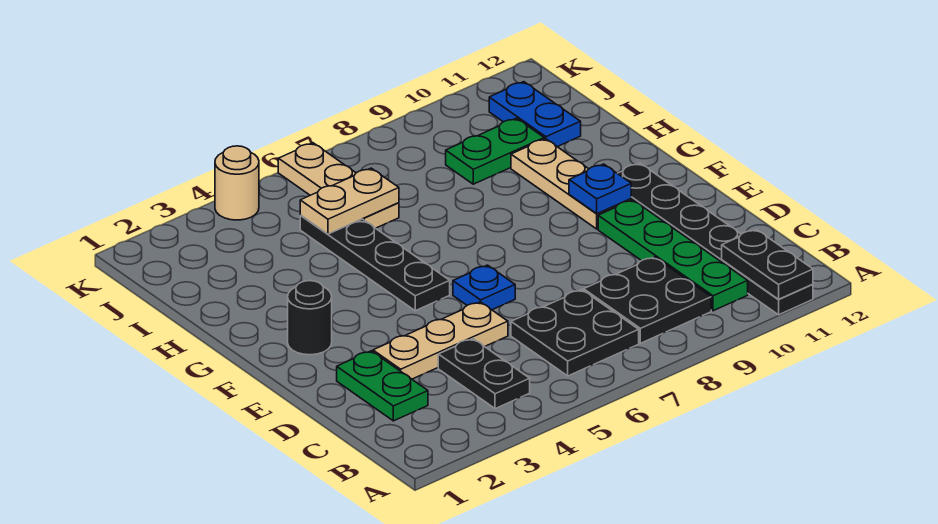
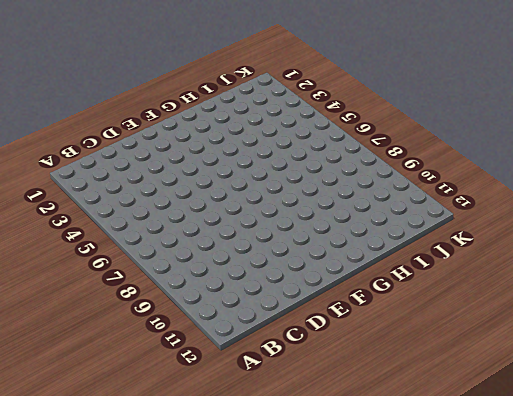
none -> black 1x6 plate [617,163,813,315]
none -> black 1x2 plate [438,339,530,409]
none -> black 2x2 plate [511,290,639,376]

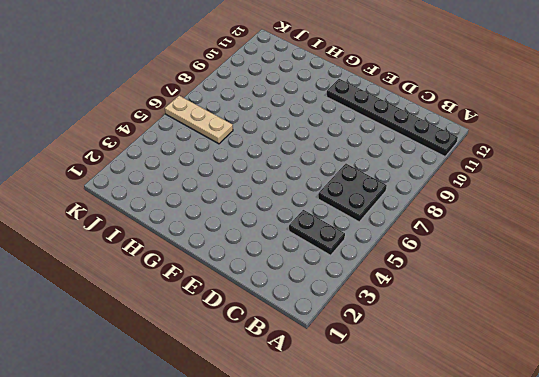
none -> black 2x2 plate [584,257,711,343]
none -> green 1x4 plate [598,200,748,311]
none -> green 1x2 plate [337,351,428,421]

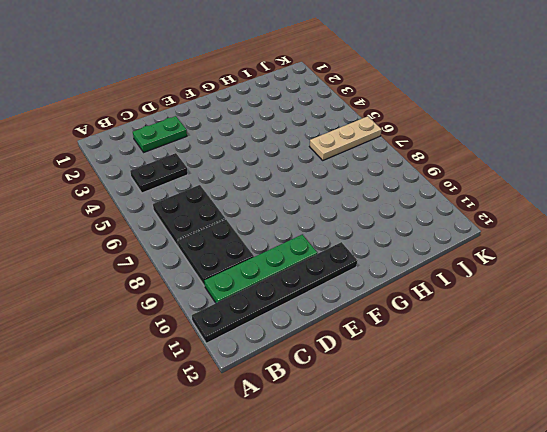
none -> tan 1x3 plate [373,302,508,379]
none -> blue 1x1 plate [453,265,515,310]
none -> black 1x1 round brick [288,281,332,355]

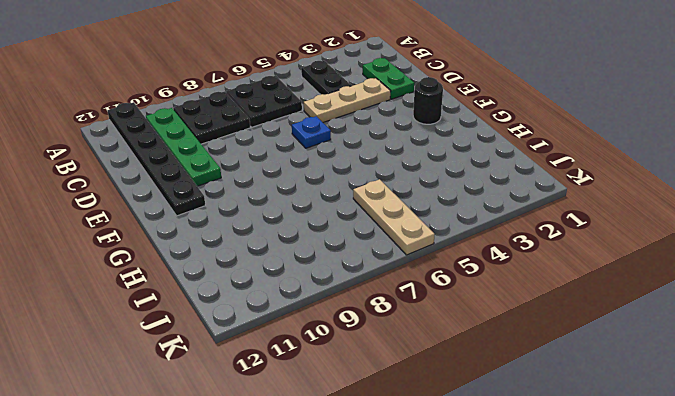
none -> black 1x4 plate [300,216,450,311]
none -> tan 1x3 plate [511,139,631,229]
none -> green 1x2 plate [446,118,544,184]

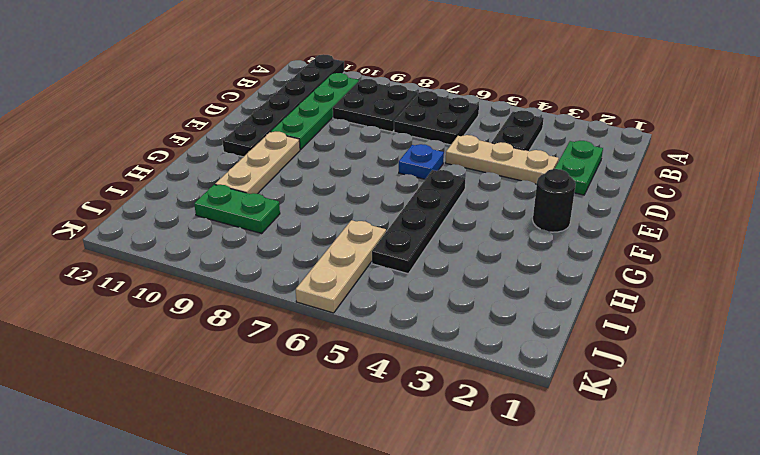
none -> blue 1x2 plate [489,82,581,147]
none -> tan 1x1 round brick [215,146,259,220]
none -> black 1x2 plate [722,229,813,299]

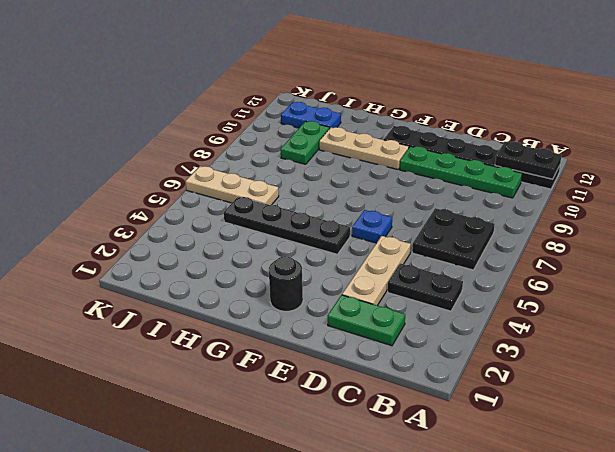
none -> black 2x2 plate [584,257,711,343]
none -> tan 1x1 round brick [215,146,259,220]
none -> blue 1x1 plate [569,164,631,214]

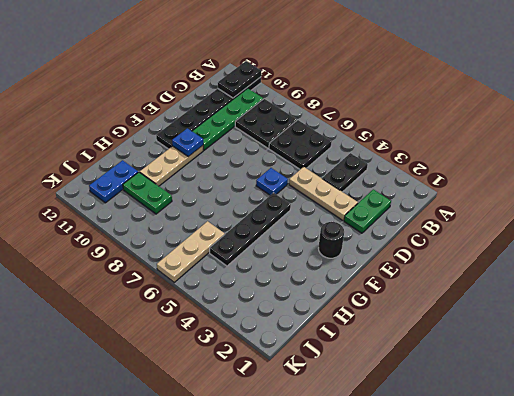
none -> tan 1x1 round brick [215,146,259,220]
none -> tan 1x2 plate [300,168,399,234]

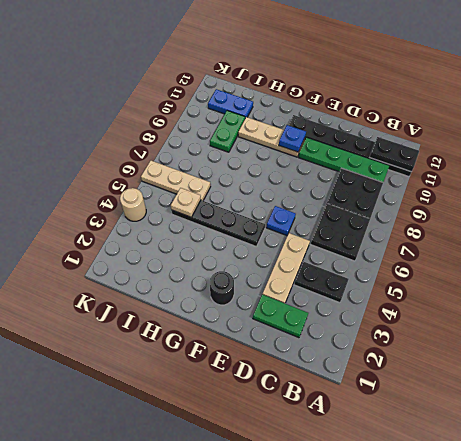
tan 1x1 plate [171,188,201,217] -> tan 1x2 plate [300,168,399,234]

